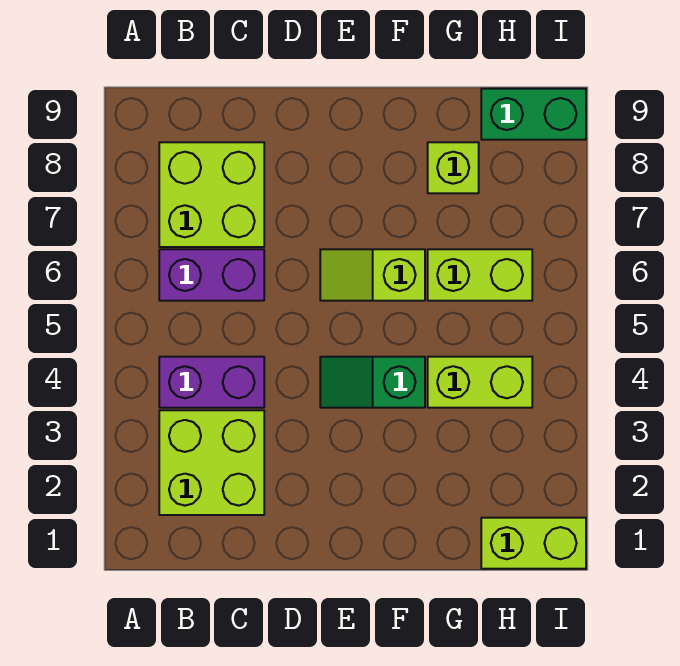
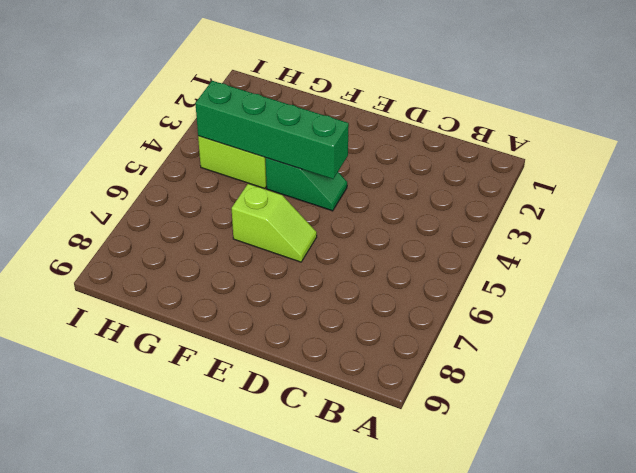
green 1x4 brick [195,81,349,179] -> none
none -> lime 2x2 brick [159,410,264,515]
none -> purple 1x2 brick [159,357,264,408]

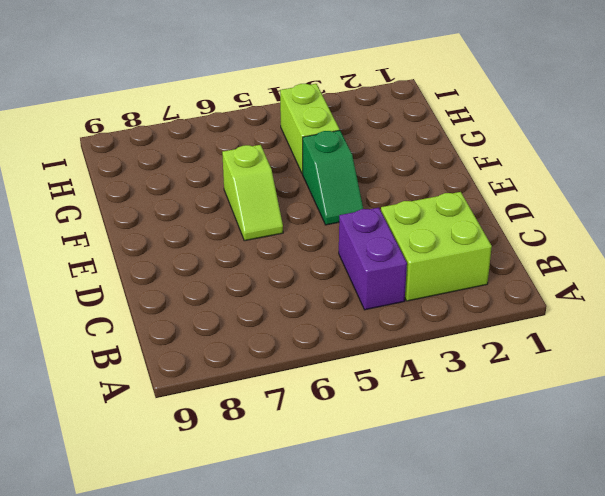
none -> purple 1x2 brick [159,249,264,301]
none -> lime 2x2 brick [159,142,264,247]

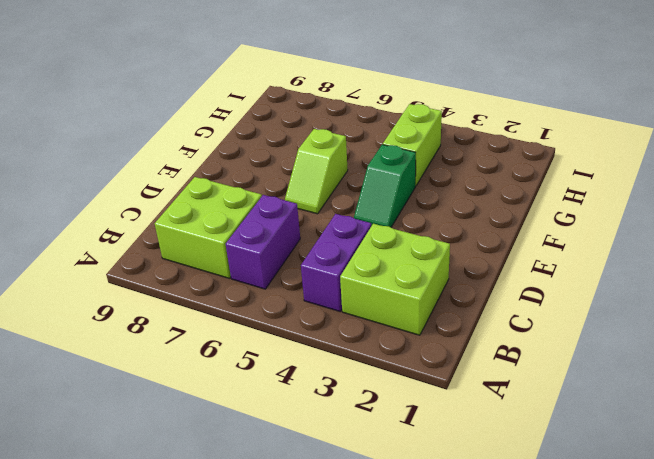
none -> lime 1x2 brick [428,249,532,301]
none -> lime 1x1 brick [428,142,479,193]

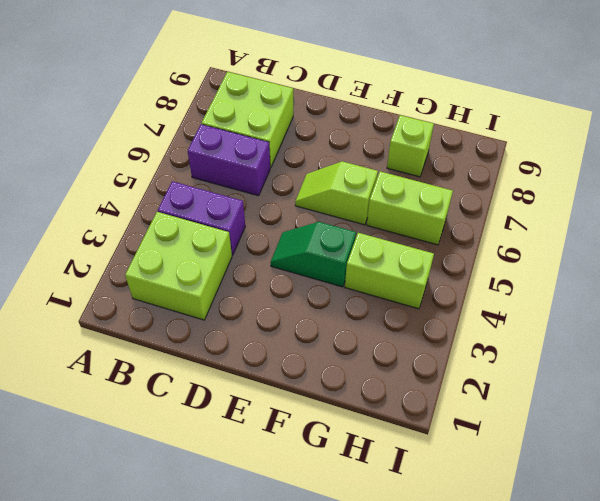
none -> lime 1x2 brick [481,518,586,569]
none -> green 1x2 brick [481,89,586,140]

